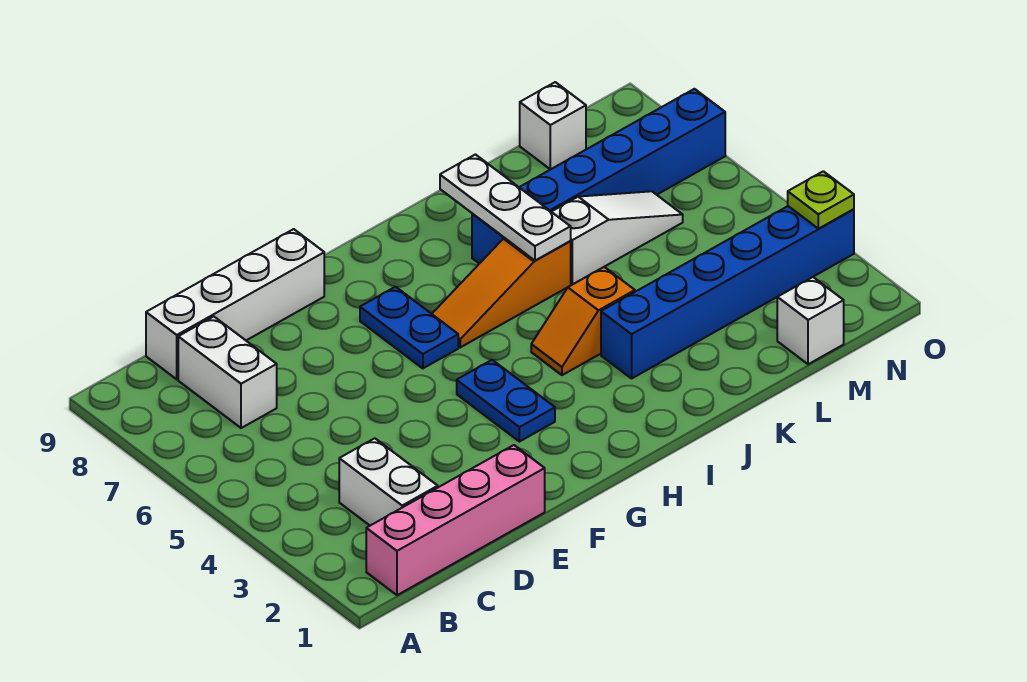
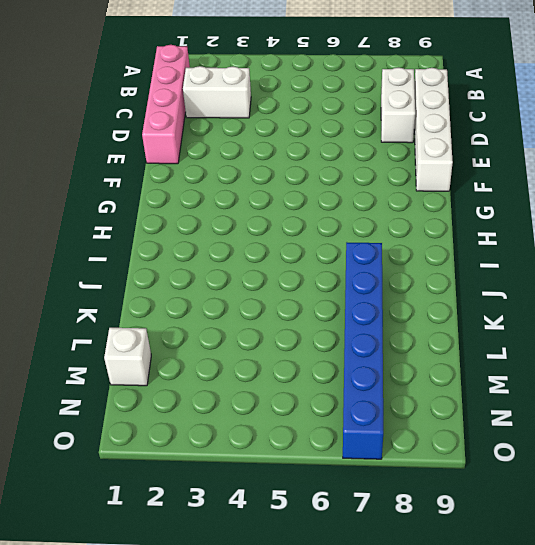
white 1x2 brick [381,68,415,143] -> white 1x2 brick turned to [178,317,277,428]
none -> blue 1x2 plate [457,360,555,442]
none -> blue 1x2 plate [360,287,458,368]
none -> orange 1x3 slope [432,238,571,347]

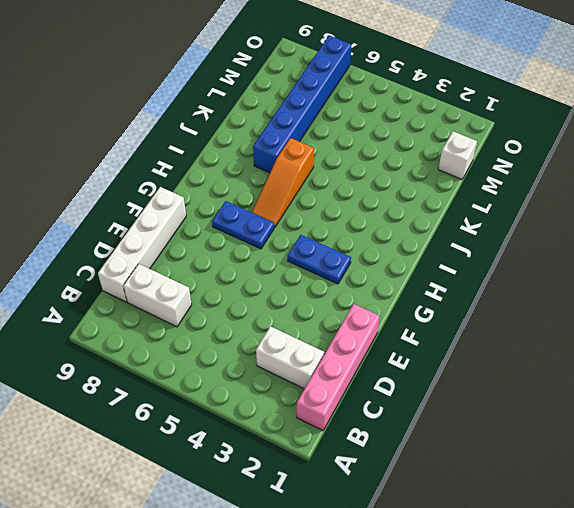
none -> orange 1x2 slope [531,267,635,375]
none -> blue 1x6 brick [601,206,854,378]
none -> white 1x3 slope [552,191,683,285]

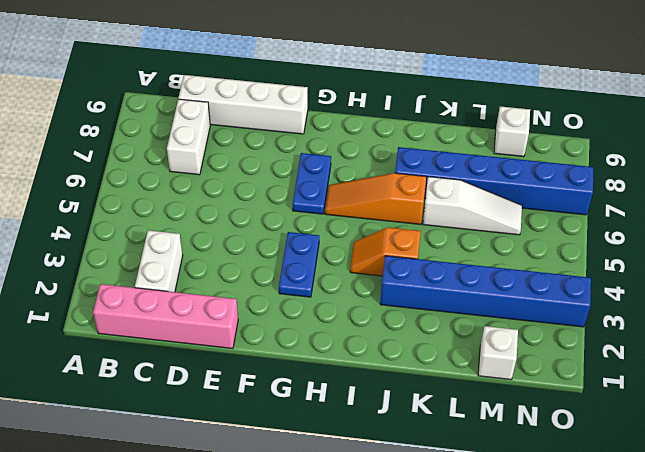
none -> white 1x3 plate [440,155,571,261]
none -> lime 1x1 plate [788,171,854,229]

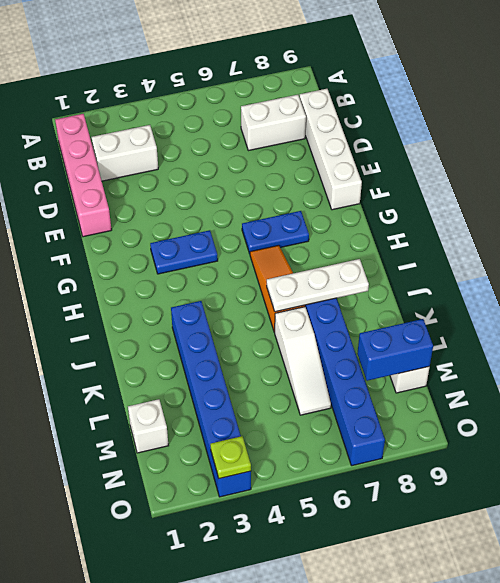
blue 1x2 brick [357,319,433,381] -> none
none -> orange 1x2 slope [531,267,635,375]

